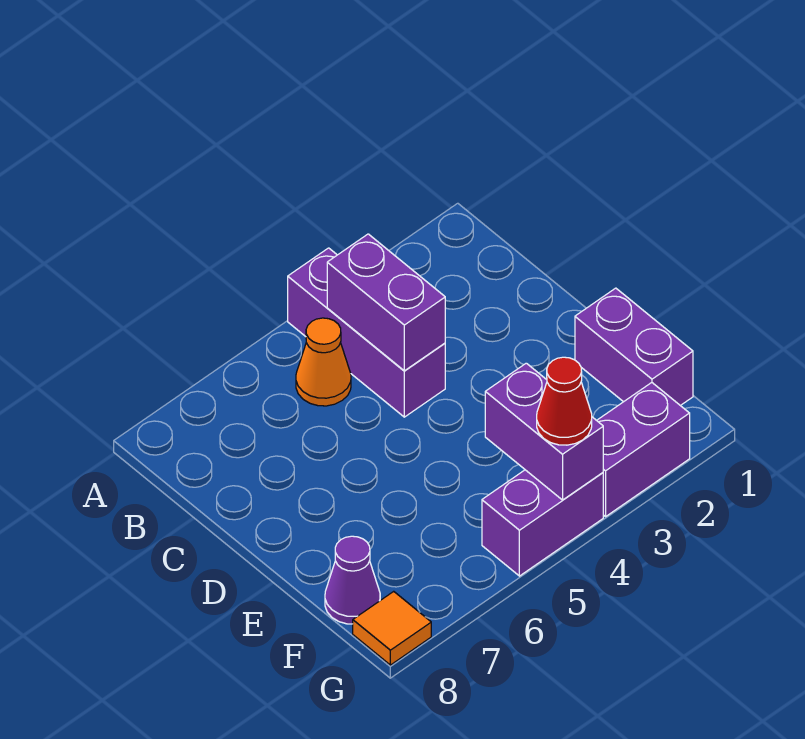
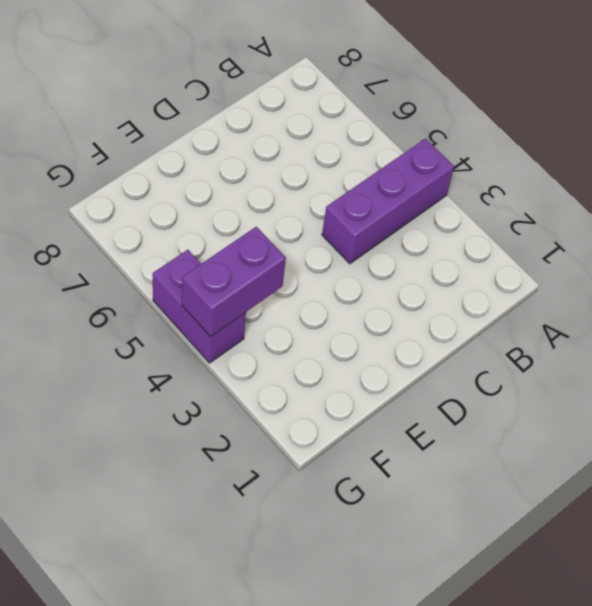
none -> orange 1x1 cone [296,318,351,406]
none -> purple 1x2 brick [575,288,693,406]

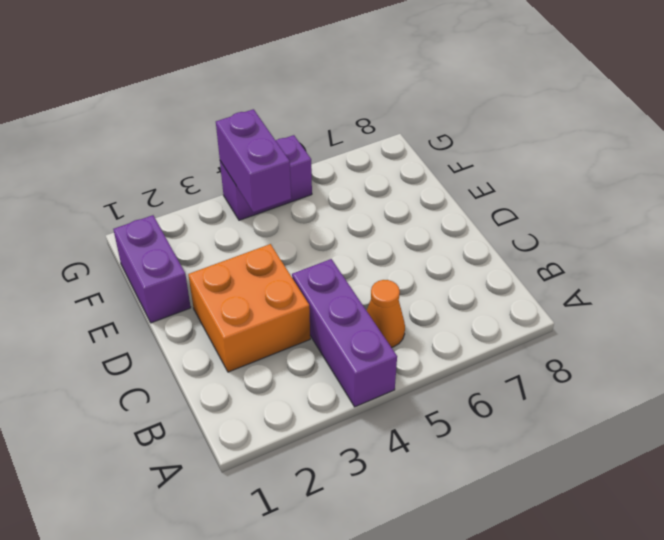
orange 2x2 brick [188,244,310,372] -> none
none -> purple 1x1 cone [325,536,380,624]
none -> purple 1x2 brick [597,383,690,517]

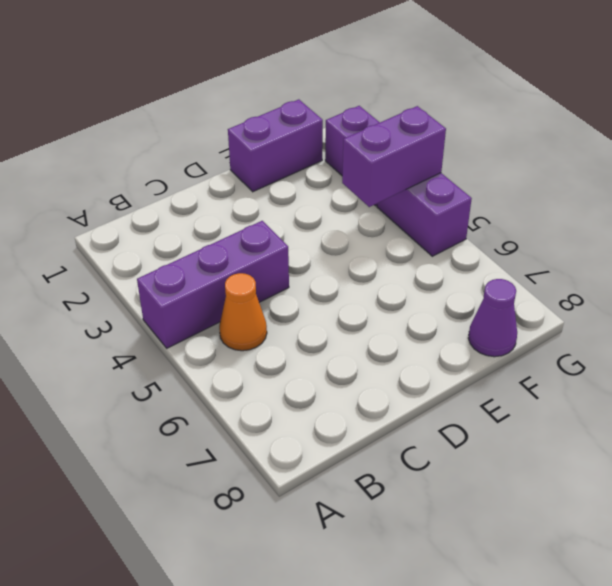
none -> orange 1x1 tile [353,591,431,665]
none -> purple 1x2 brick [327,234,445,371]

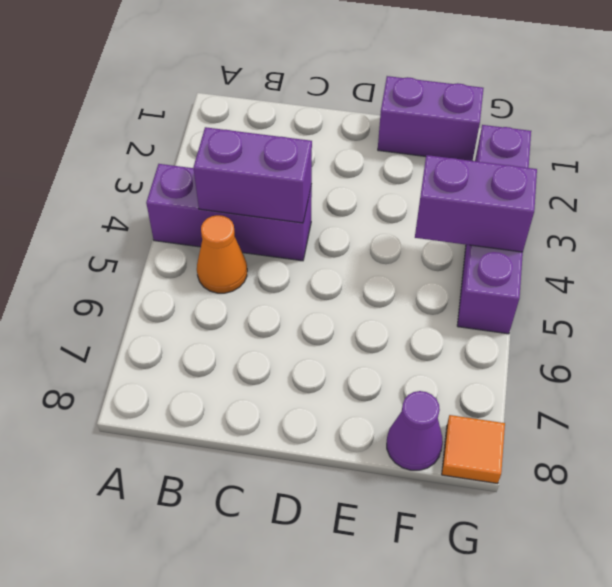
none -> red 1x1 cone [537,357,592,445]

